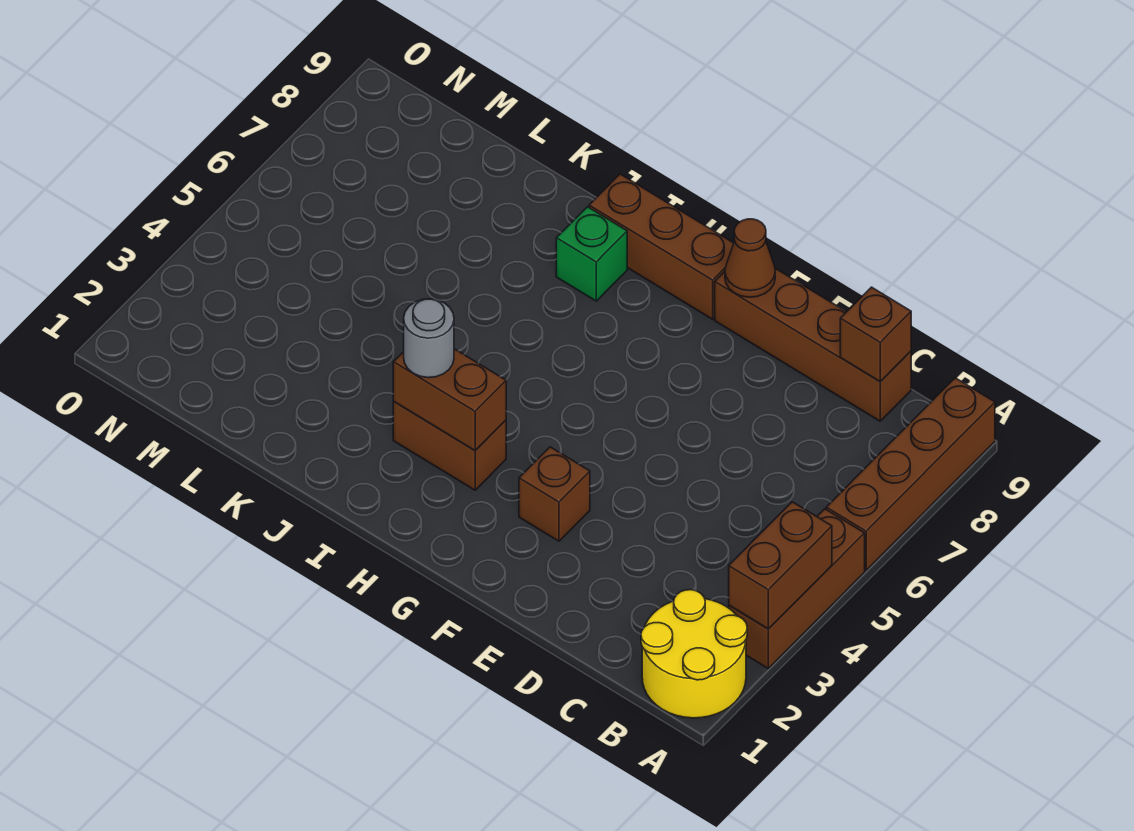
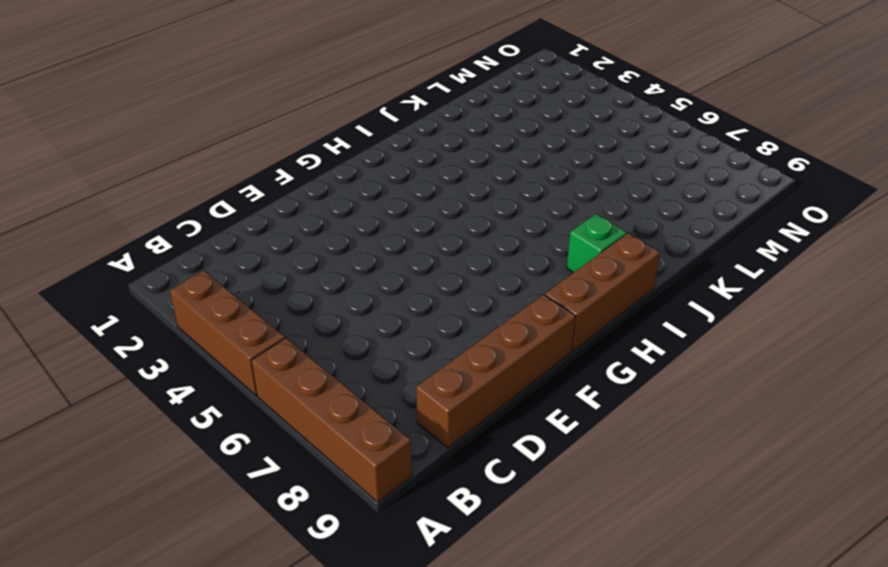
none -> yellow 2x2 round brick [641,590,747,718]
none -> brown 1x1 brick [519,447,590,541]
none -> brown 1x2 brick [393,402,506,490]

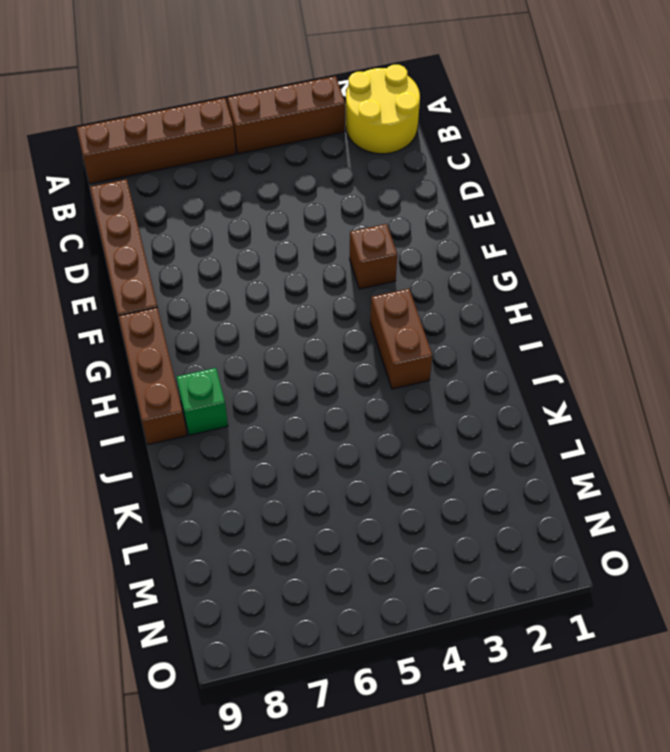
none -> brown 1x2 brick [729,502,832,629]
none -> brown 1x1 brick [840,287,911,382]
none -> brown 1x1 cone [725,219,775,297]

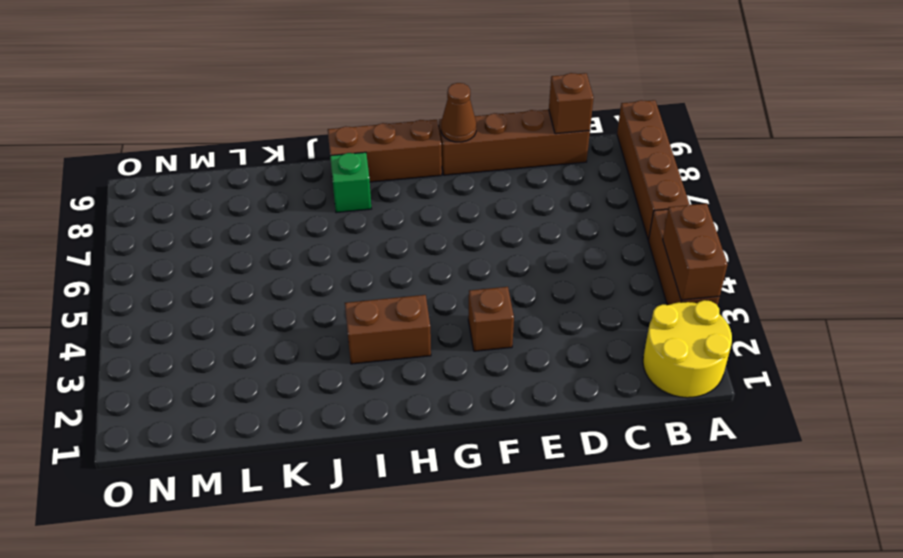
none -> brown 1x2 brick [393,349,506,451]
none -> grey 1x1 round brick [404,299,454,378]

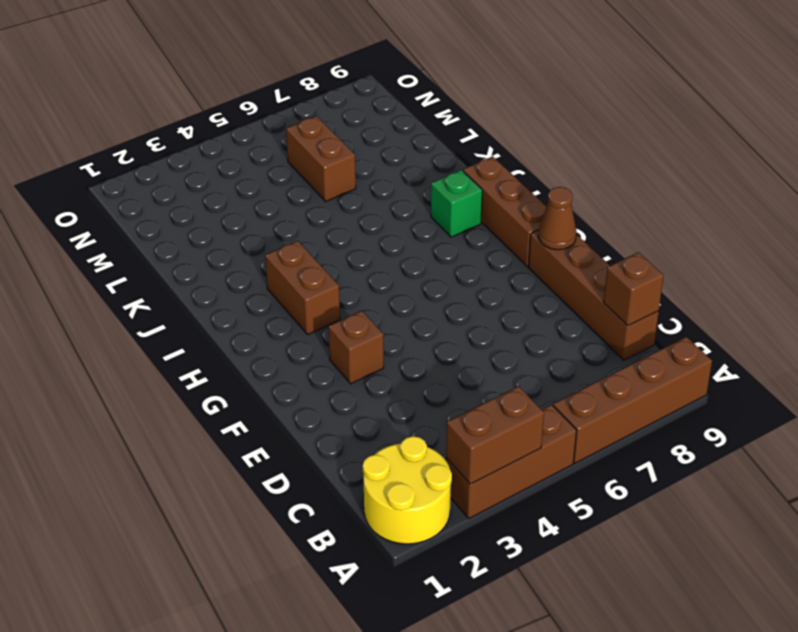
brown 1x2 brick [286,116,356,201] -> brown 1x2 brick moved to [393,349,506,451]
none -> grey 1x1 round brick [404,299,454,378]

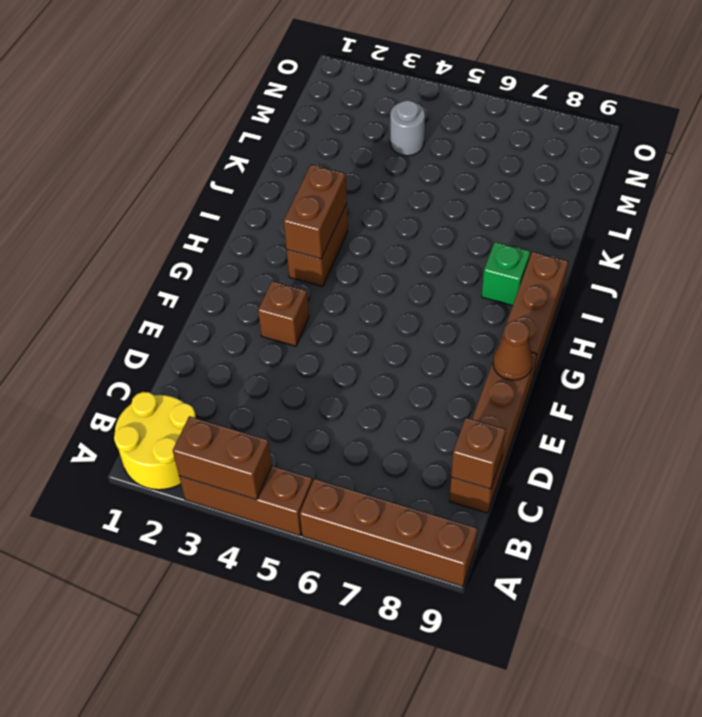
grey 1x1 round brick [390,101,425,156] -> grey 1x1 round brick moved to [404,299,454,378]

